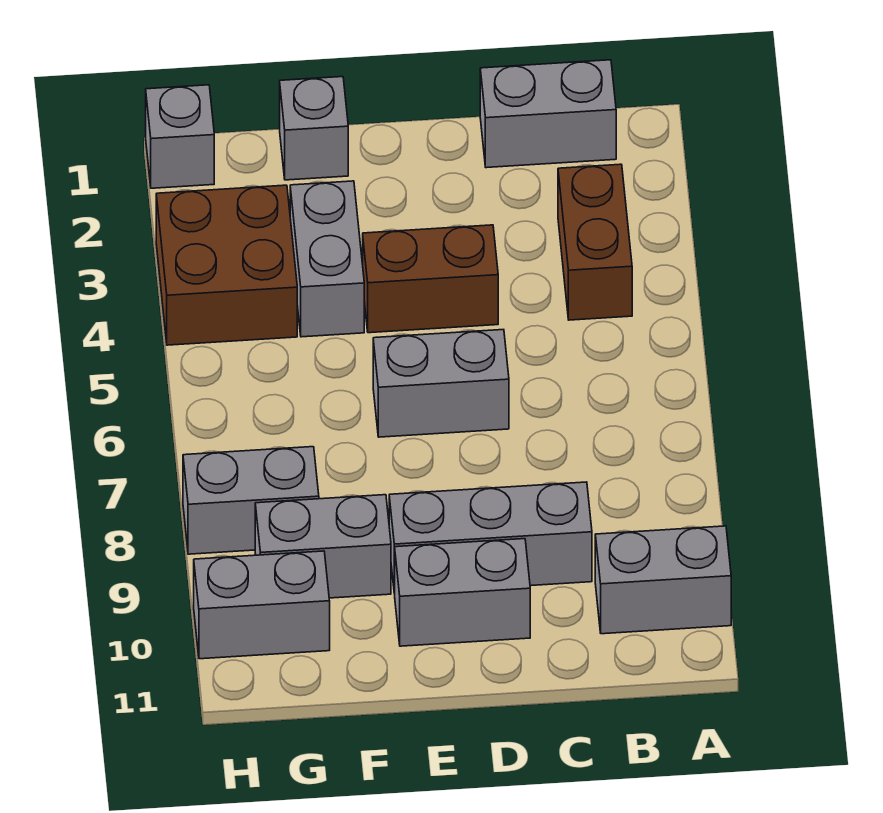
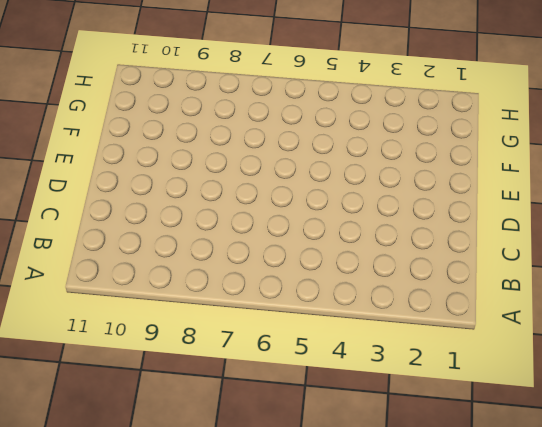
none -> grey 1x2 brick [595,526,731,634]
none -> grey 1x2 brick [480,60,616,168]
none -> brown 1x2 brick [558,164,632,320]

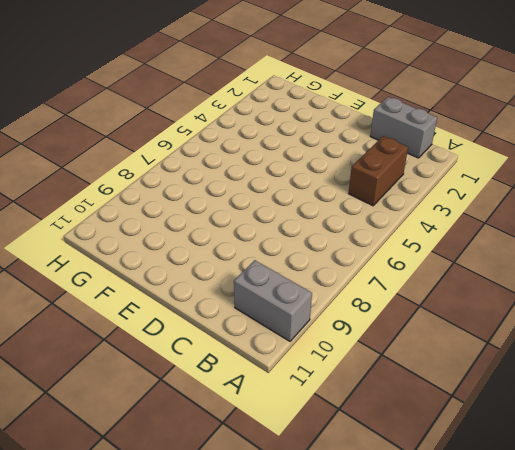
none -> grey 1x3 brick [389,482,592,594]
none -> brown 1x2 brick [363,225,498,333]
none -> grey 1x2 brick [373,330,509,437]

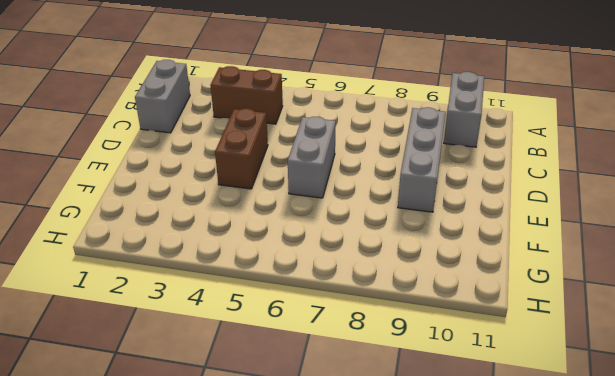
none -> grey 1x2 brick [395,539,530,646]
none -> grey 1x1 brick [280,77,348,180]
none -> grey 1x2 brick [290,181,364,337]

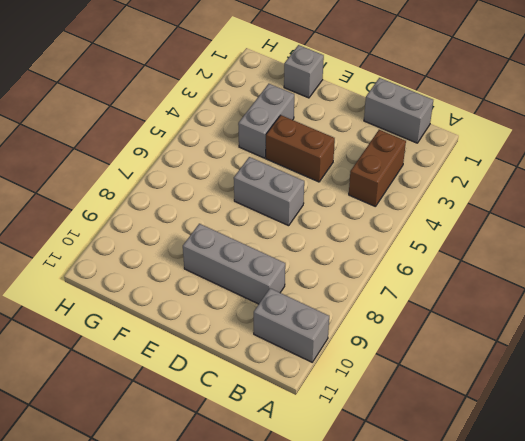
none -> grey 1x2 brick [395,539,530,646]
none -> grey 1x2 brick [255,495,391,598]
none -> brown 2x2 brick [156,185,297,345]

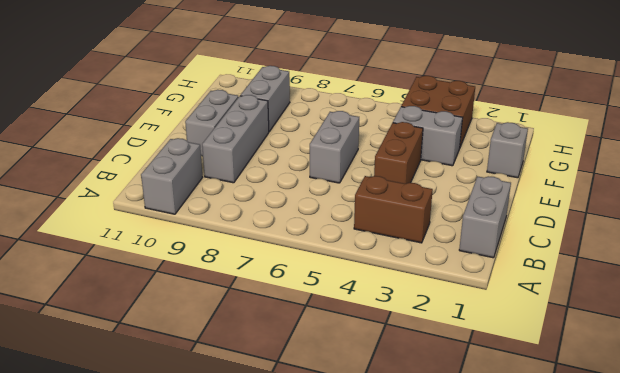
none -> grey 1x2 brick [183,447,319,554]
none -> grey 1x2 brick [194,551,330,659]
none -> grey 1x1 brick [146,85,214,188]

